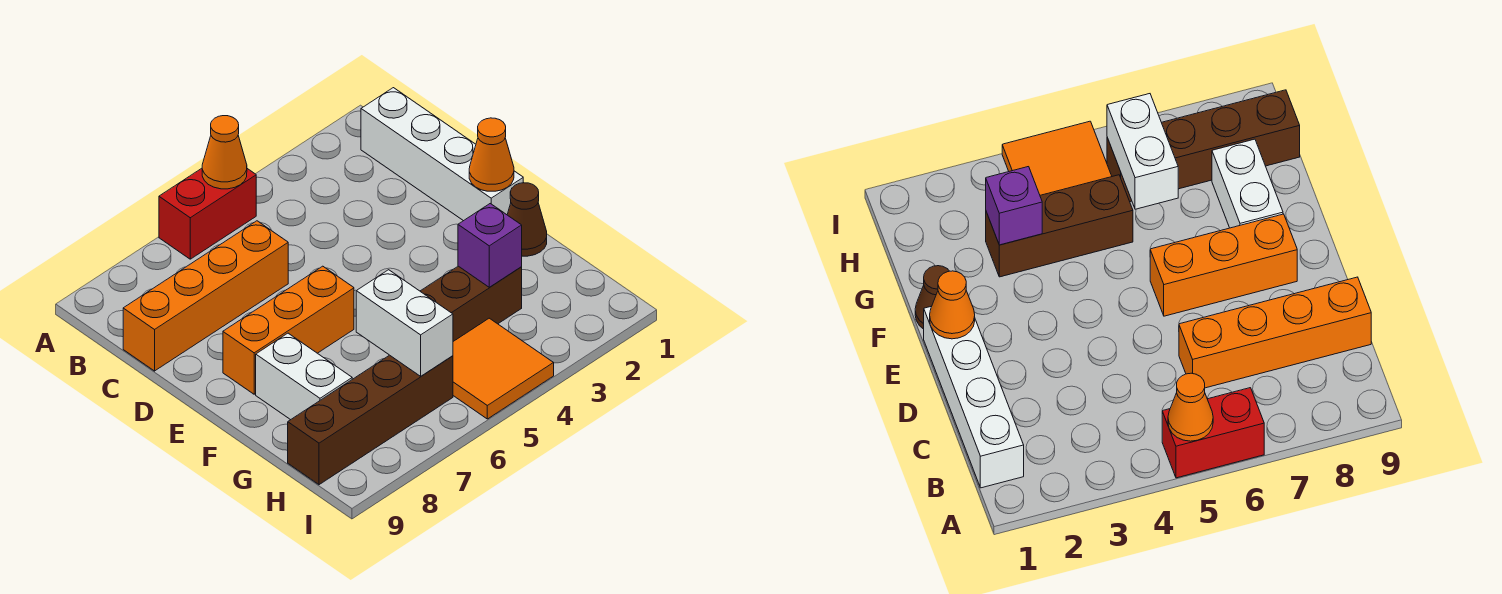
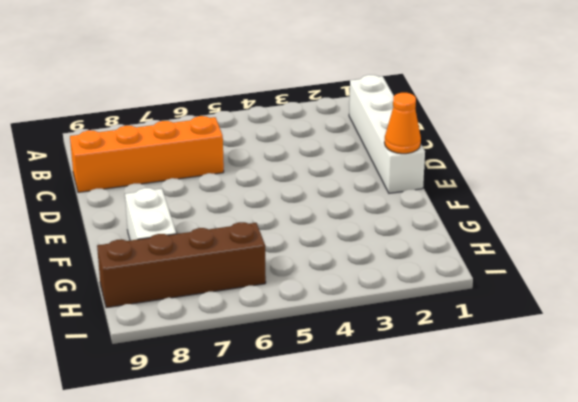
none -> red 1x2 brick [159,168,256,259]
none -> orange 1x3 brick [223,266,354,394]
none -> brown 1x1 cone [507,183,547,256]

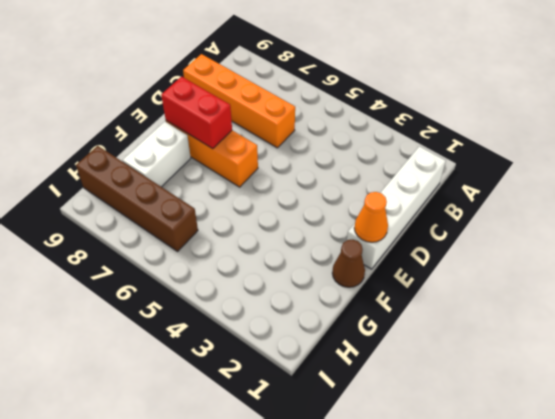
red 1x2 brick [161,77,232,149] -> red 1x2 brick moved to [159,168,256,259]
none -> brown 1x3 brick [420,266,522,341]
none -> orange 2x2 tile [453,318,554,419]
none -> orange 1x1 cone [202,116,247,189]

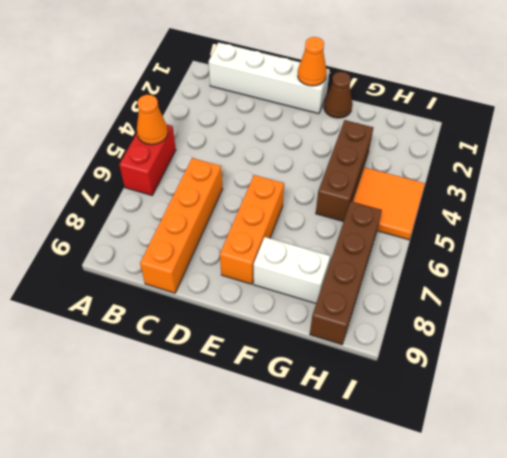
none -> purple 1x1 brick [458,204,522,287]
none -> white 1x2 brick [356,270,453,376]

